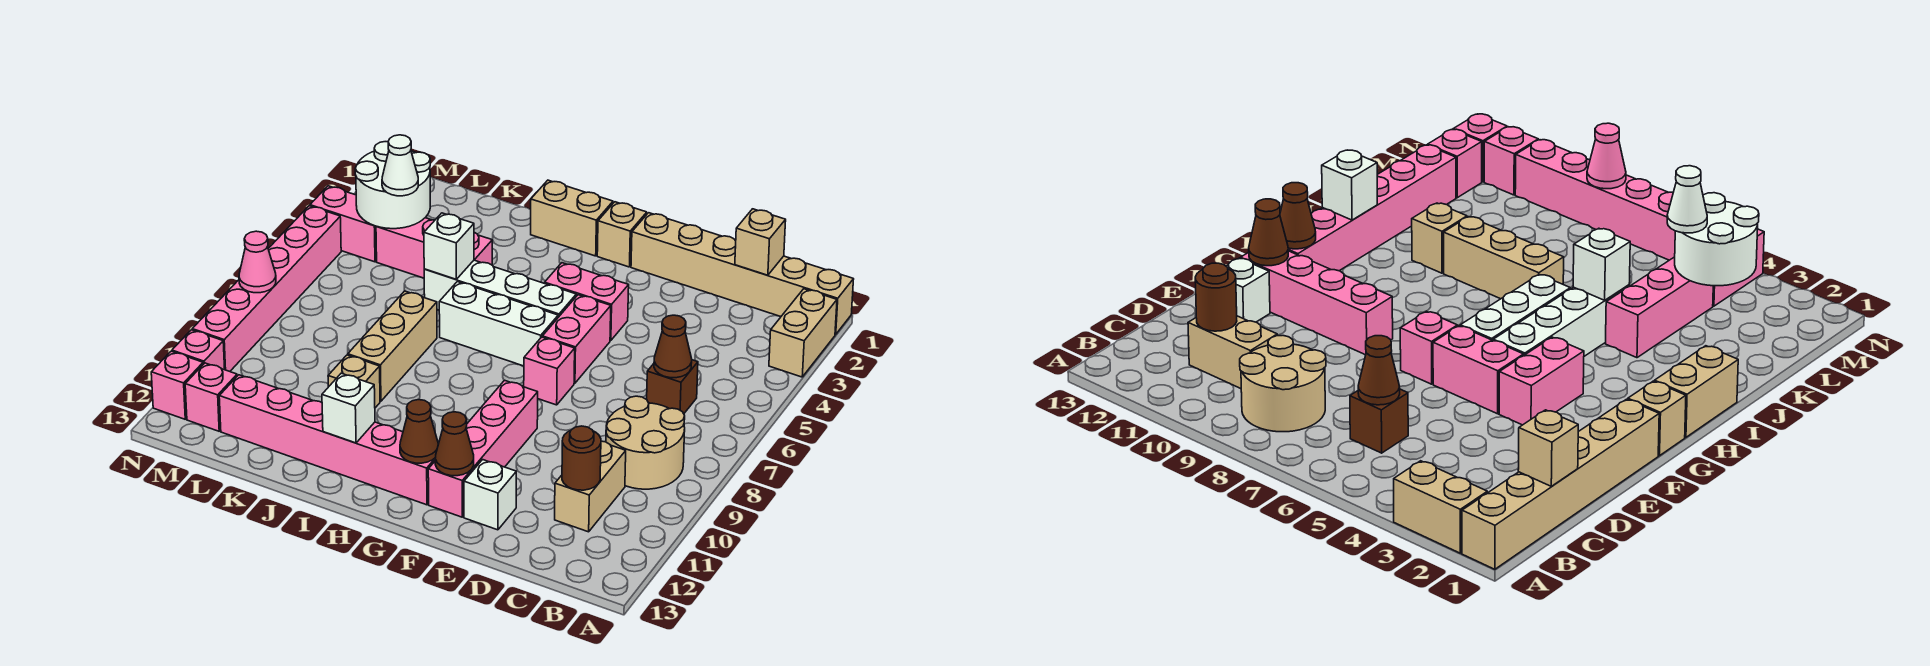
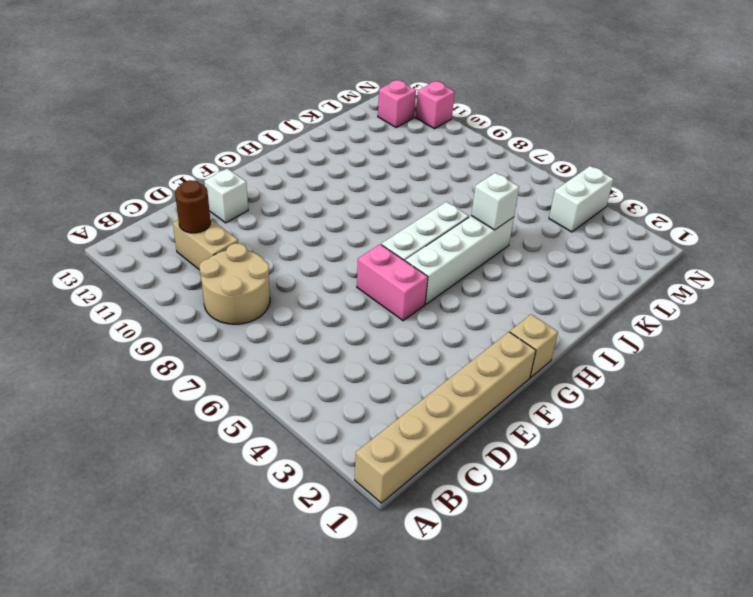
white 1x2 brick [549,166,613,232] -> pink 1x2 brick [310,186,377,262]
none -> tan 1x2 brick [769,289,837,377]
none -> brown 1x1 brick [647,360,698,414]
none -> pink 1x2 brick [545,263,629,341]
none -> pink 1x1 brick [524,337,575,405]

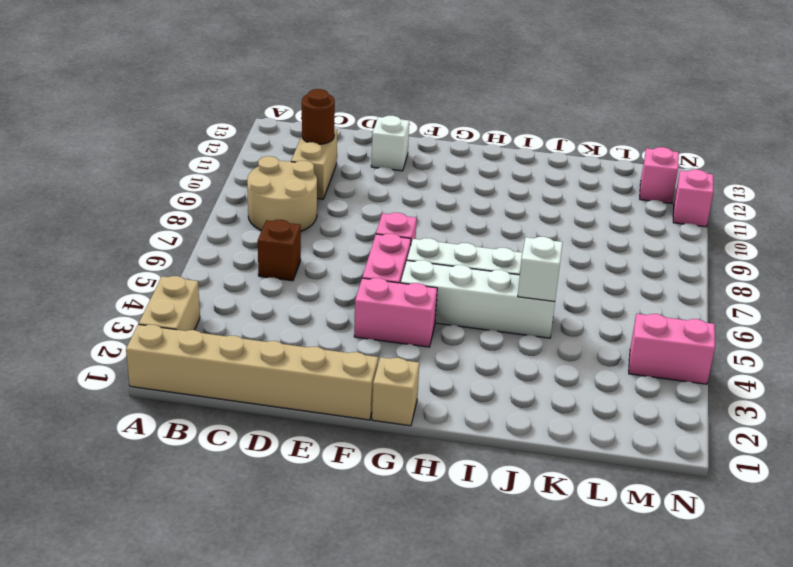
none -> pink 1x4 brick [428,380,538,517]
none -> pink 1x6 brick [219,375,435,505]
none -> tan 1x2 brick [531,180,613,256]
none -> pink 1x3 brick [376,218,492,278]

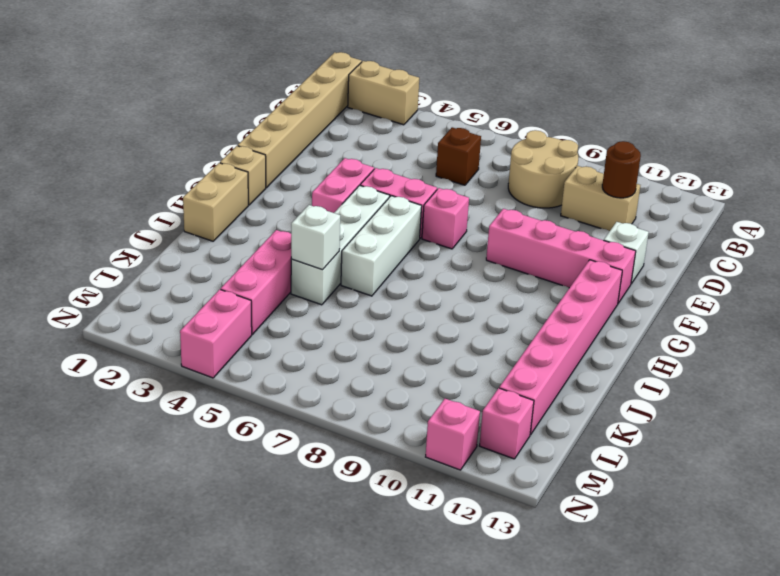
none -> tan 1x3 brick [348,291,437,401]
none -> tan 1x1 brick [328,355,380,408]
none -> pink 1x6 brick [192,206,341,371]
none -> pink 1x1 brick [151,351,203,419]

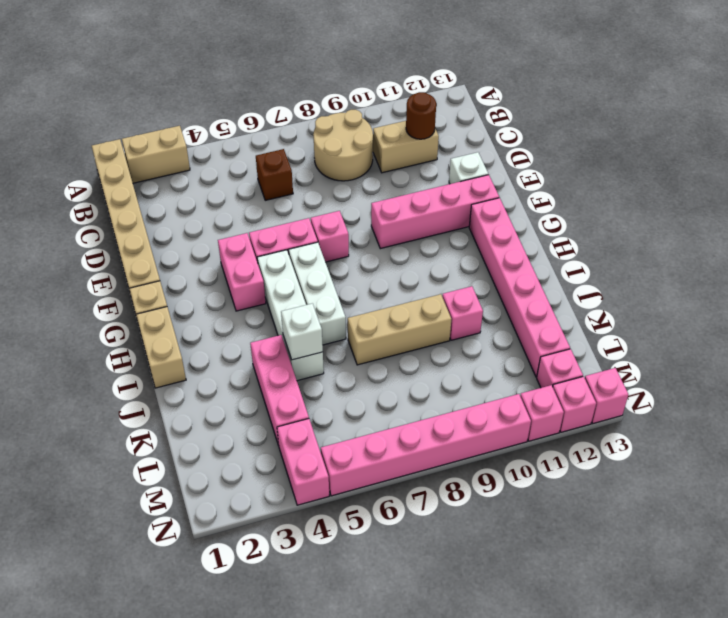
pink 1x1 brick [442,286,483,340] -> tan 1x1 brick [328,355,380,408]
pink 1x1 brick [585,368,628,423] -> none
none -> tan 1x1 brick [735,209,786,275]
none -> brown 1x1 cone [654,315,692,378]
none -> brown 1x1 cone [435,412,474,476]
none -> brown 1x1 cone [400,400,438,463]

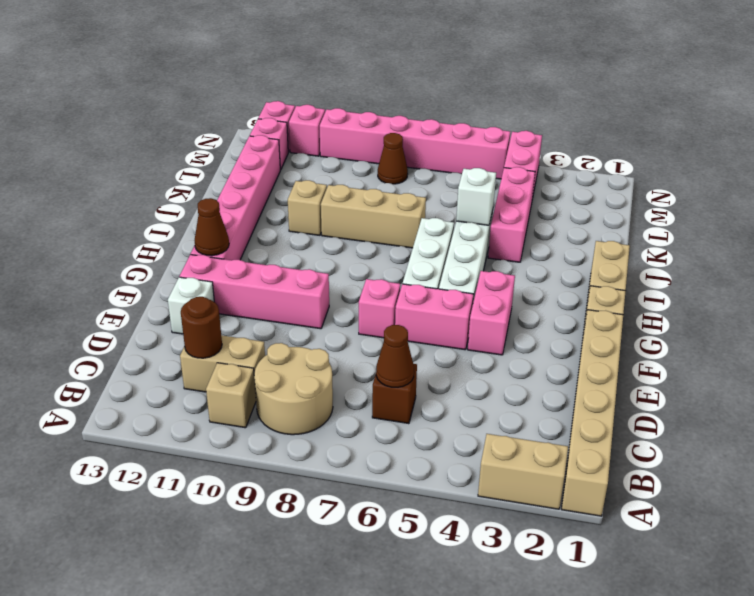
tan 1x1 brick [206,363,256,428] -> tan 1x1 brick moved to [735,209,786,275]
brown 1x1 cone [378,133,408,184] -> brown 1x1 cone moved to [435,412,474,476]
none -> white 1x1 brick [322,373,375,443]
none -> white 2x2 round brick [355,142,430,229]
none -> pink 1x1 cone [239,231,276,293]
none -> white 1x1 cone [382,135,418,196]

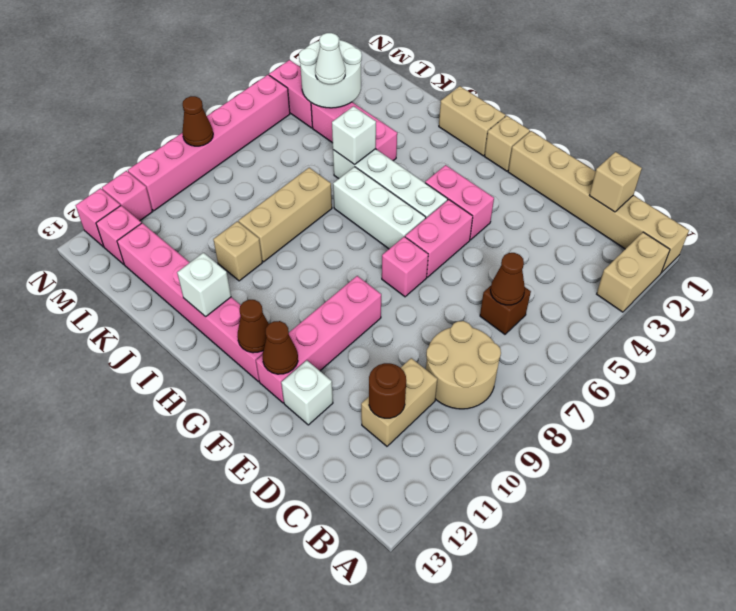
brown 1x1 cone [182,96,213,146] -> pink 1x1 cone [239,231,276,293]

